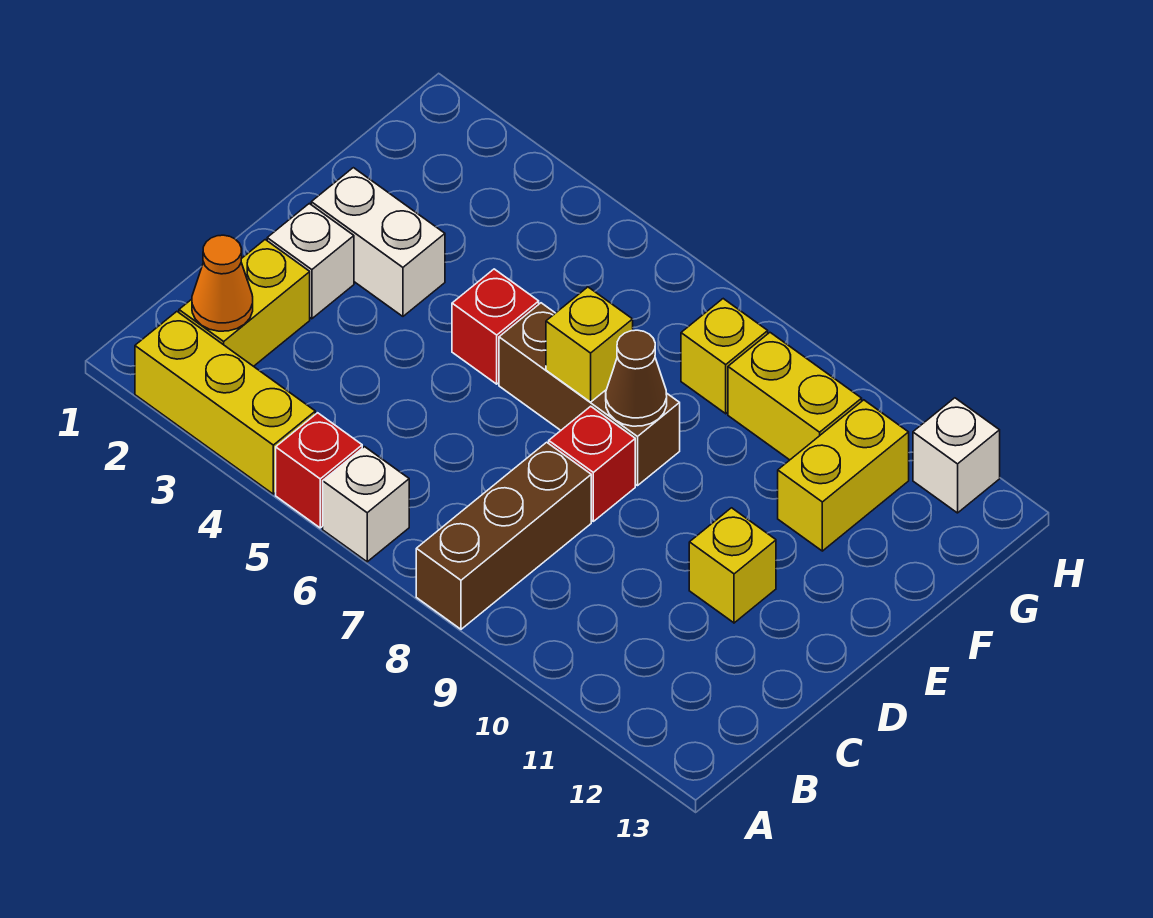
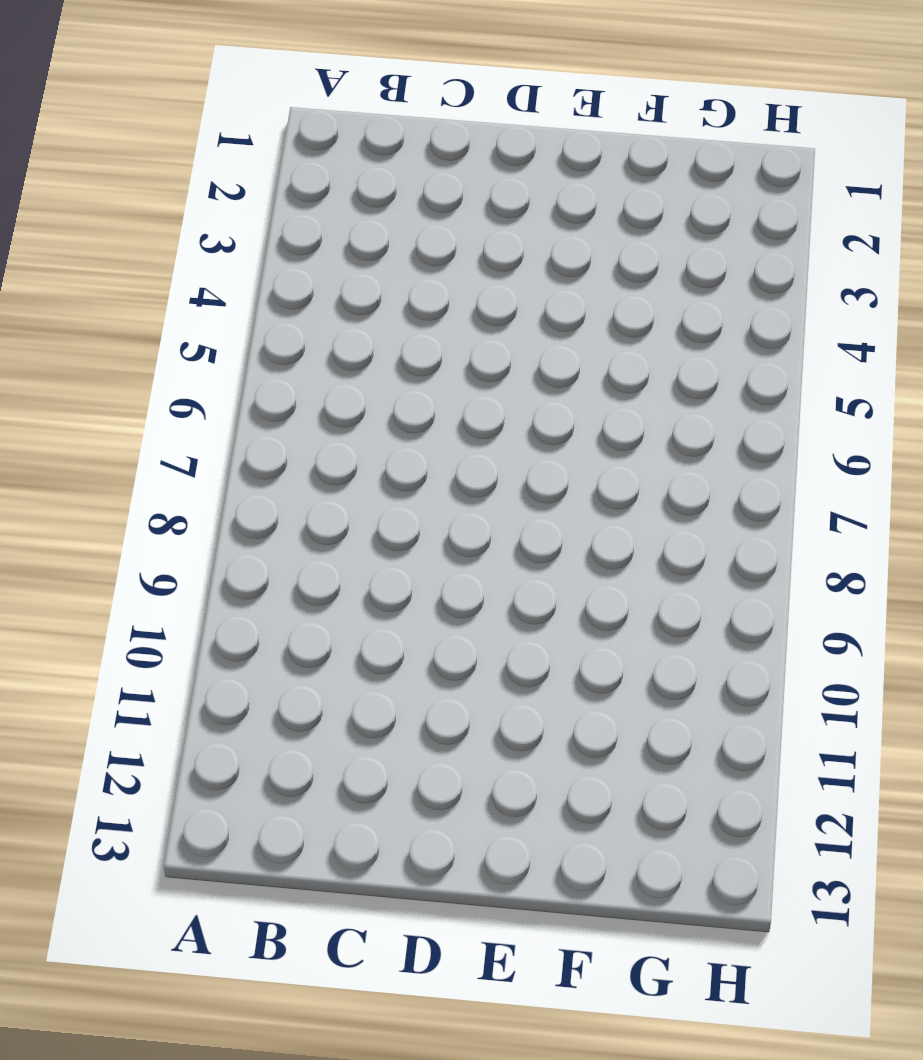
none -> yellow 1x3 brick [135,312,315,494]
none -> red 1x1 brick [276,413,362,528]
none -> white 1x1 brick [323,447,409,562]

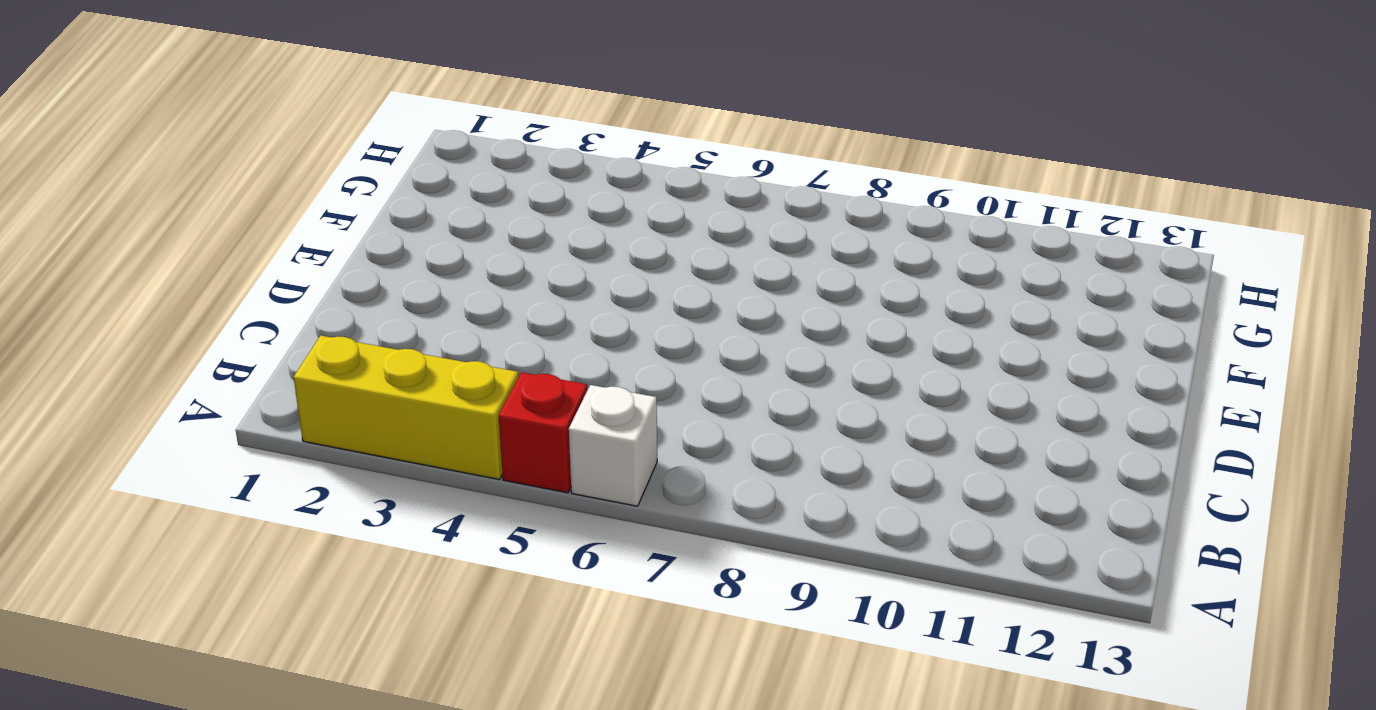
none -> brown 1x3 brick [416,442,591,629]
none -> yellow 1x2 brick [179,240,310,366]
none -> white 1x1 brick [267,204,354,319]

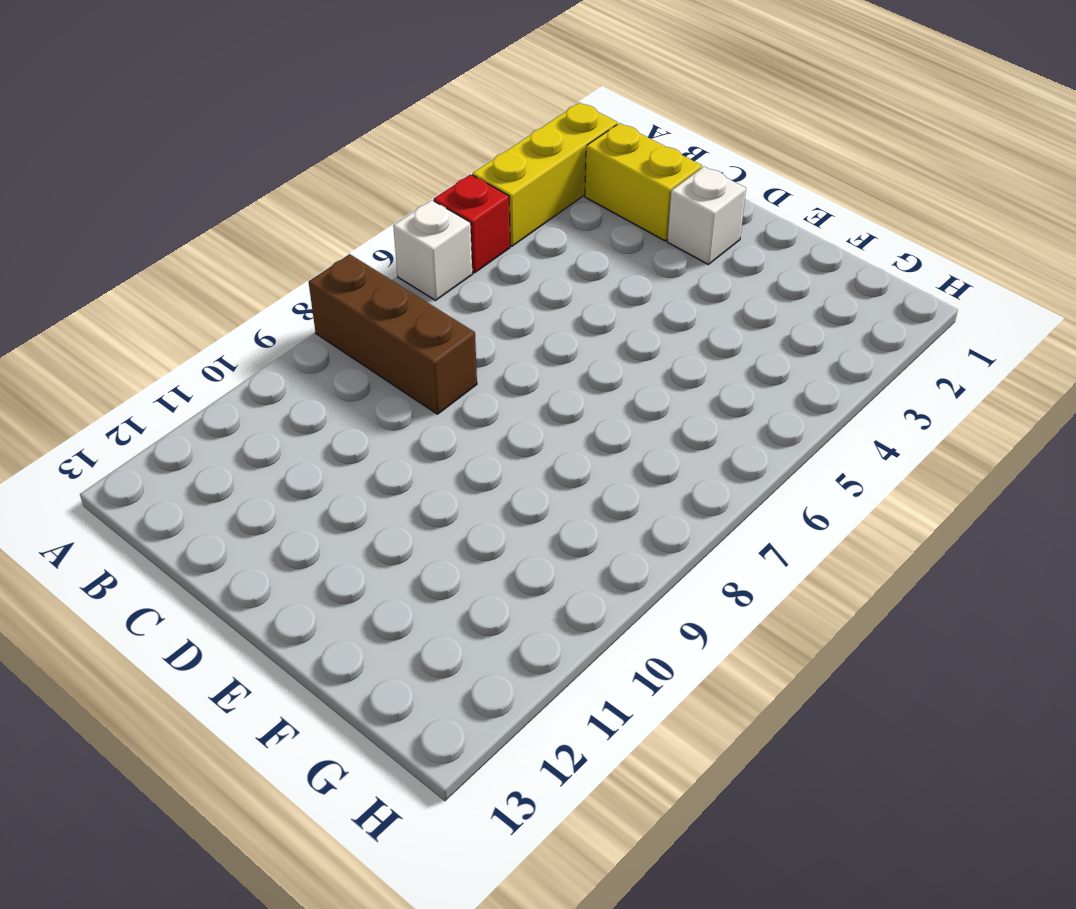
none -> red 1x1 brick [549,406,635,521]
none -> yellow 1x1 brick [689,508,776,623]
none -> white 1x2 brick [311,168,445,316]

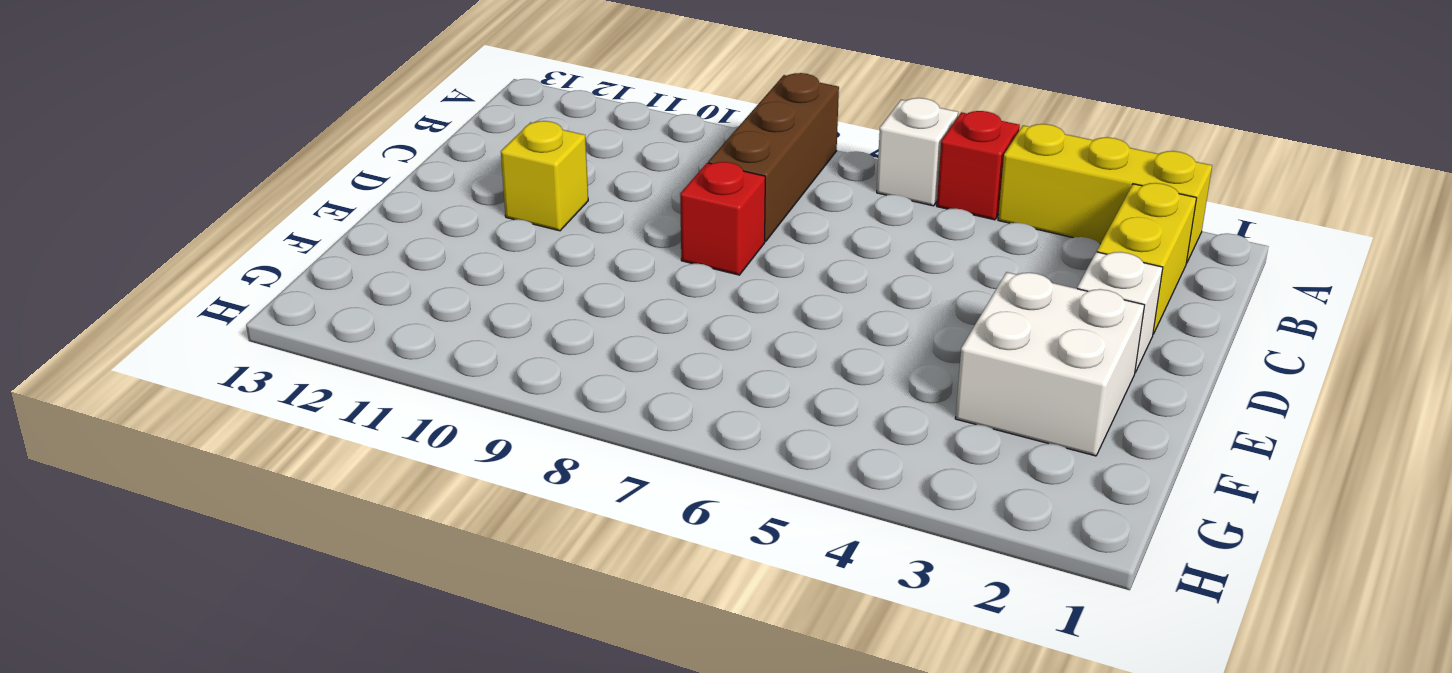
white 2x2 brick [955,272,1144,456] -> white 1x2 brick [311,168,445,316]
none -> red 1x1 brick [452,269,539,384]
none -> brown 1x3 brick [499,303,680,486]
none -> yellow 1x2 brick [778,400,909,551]

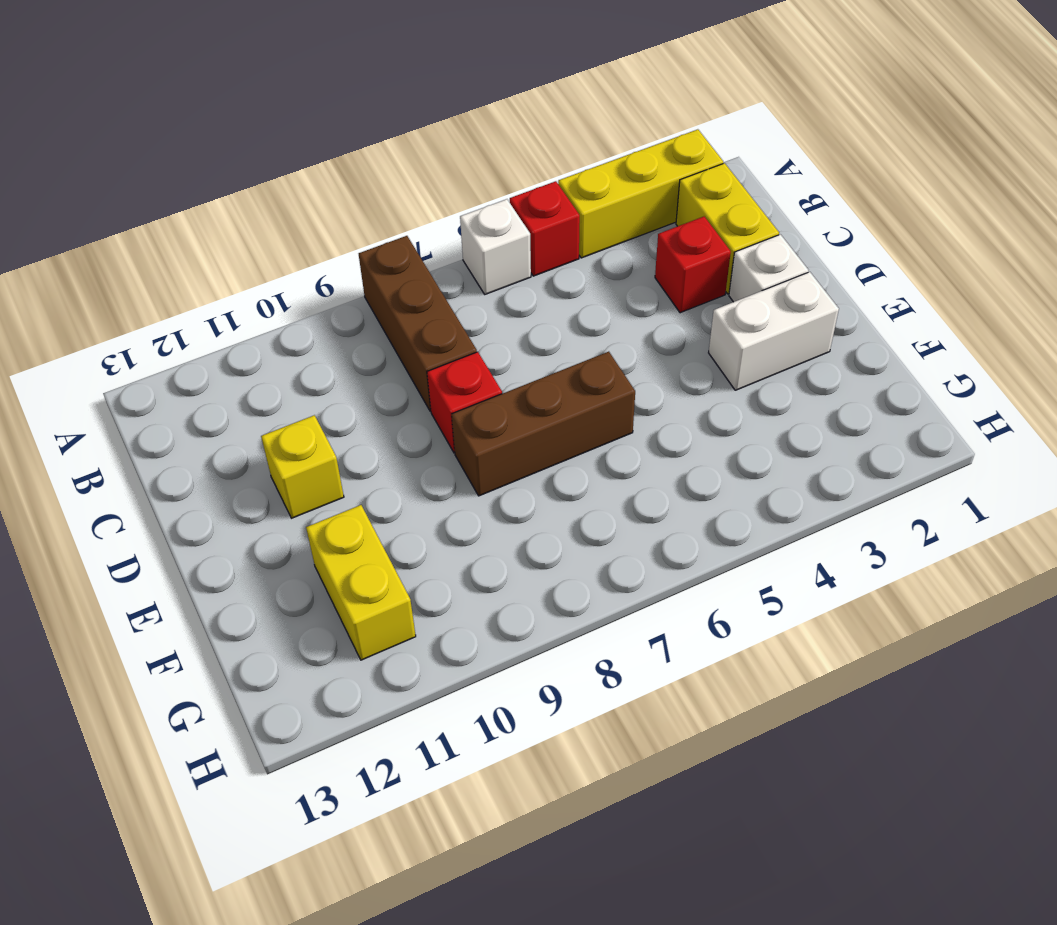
red 1x1 brick [655,216,731,313] -> red 1x1 brick moved to [452,269,539,384]
none -> yellow 1x1 brick [681,299,768,414]
none -> yellow 1x2 brick [728,333,862,460]
none -> white 1x1 brick [913,398,1000,513]

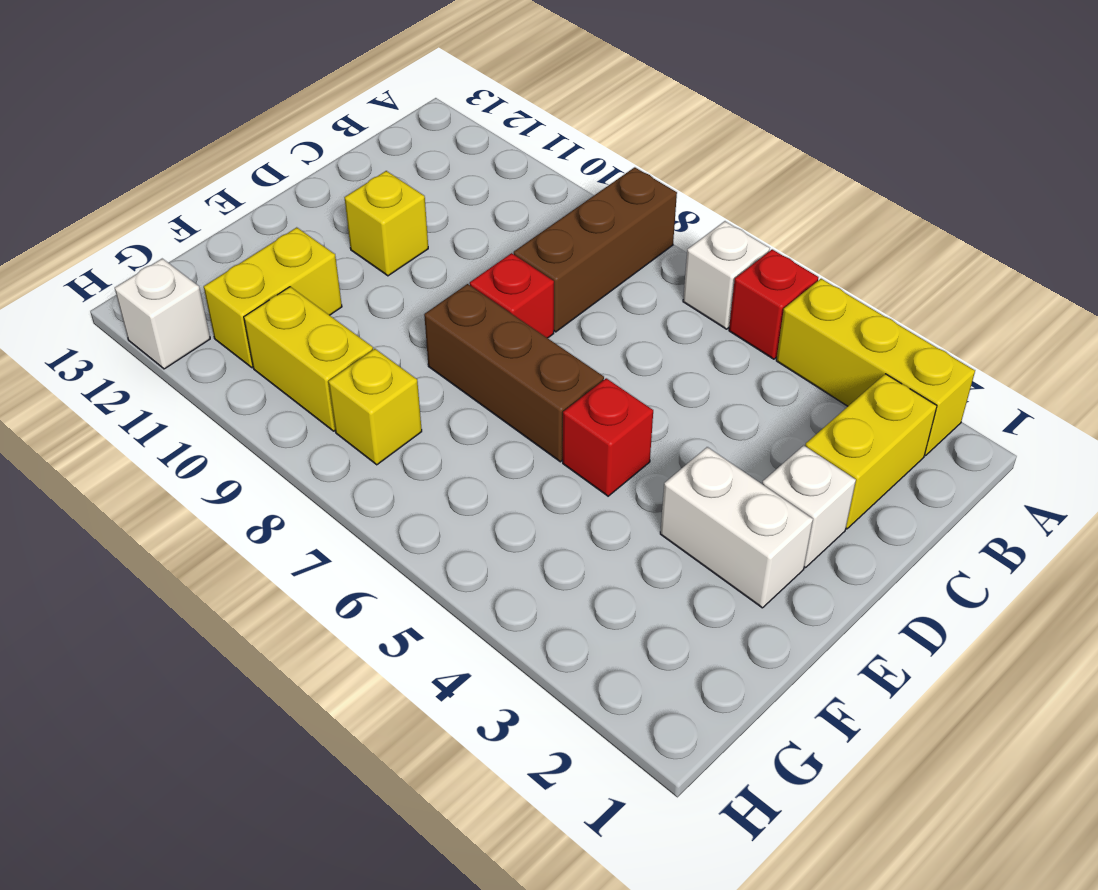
none -> orange 1x1 cone [192,235,253,331]
none -> yellow 1x1 brick [546,287,633,402]
none -> brown 1x1 cone [606,330,667,426]

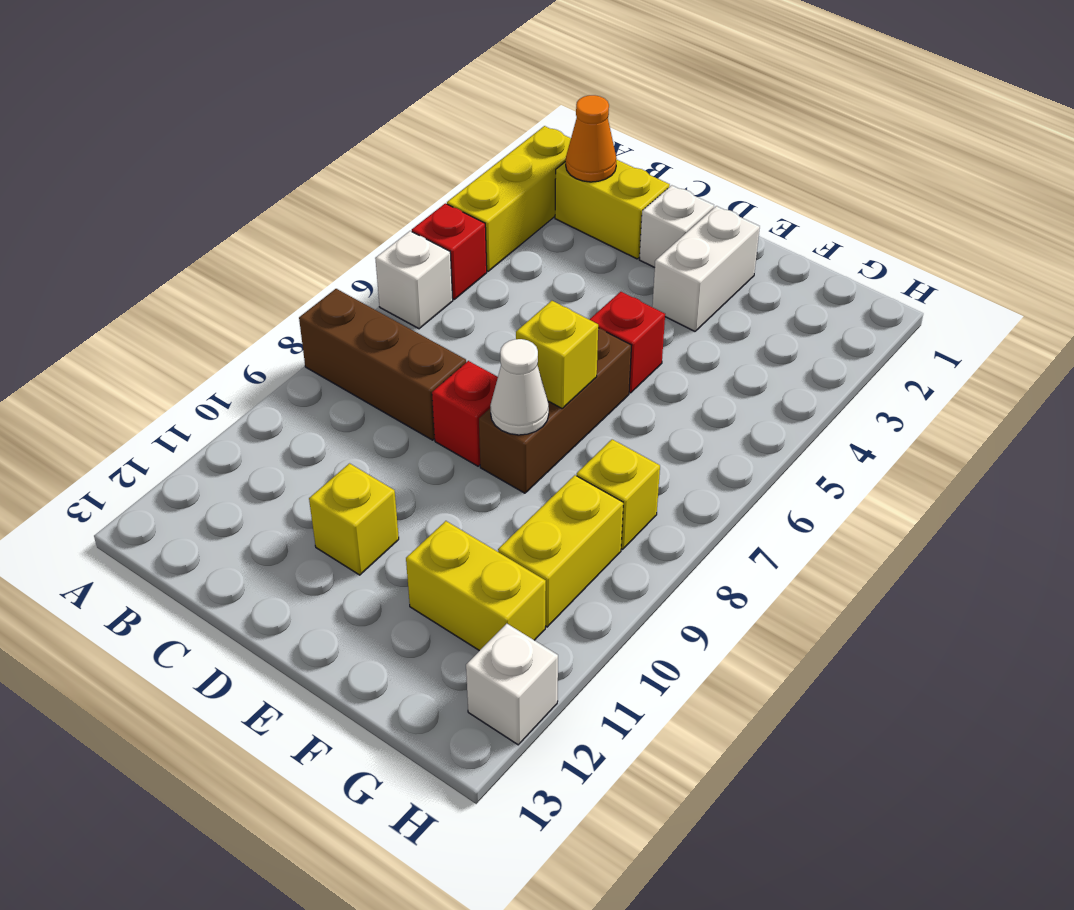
white 1x1 cone [490,339,549,435] -> brown 1x1 cone [606,330,667,426]

